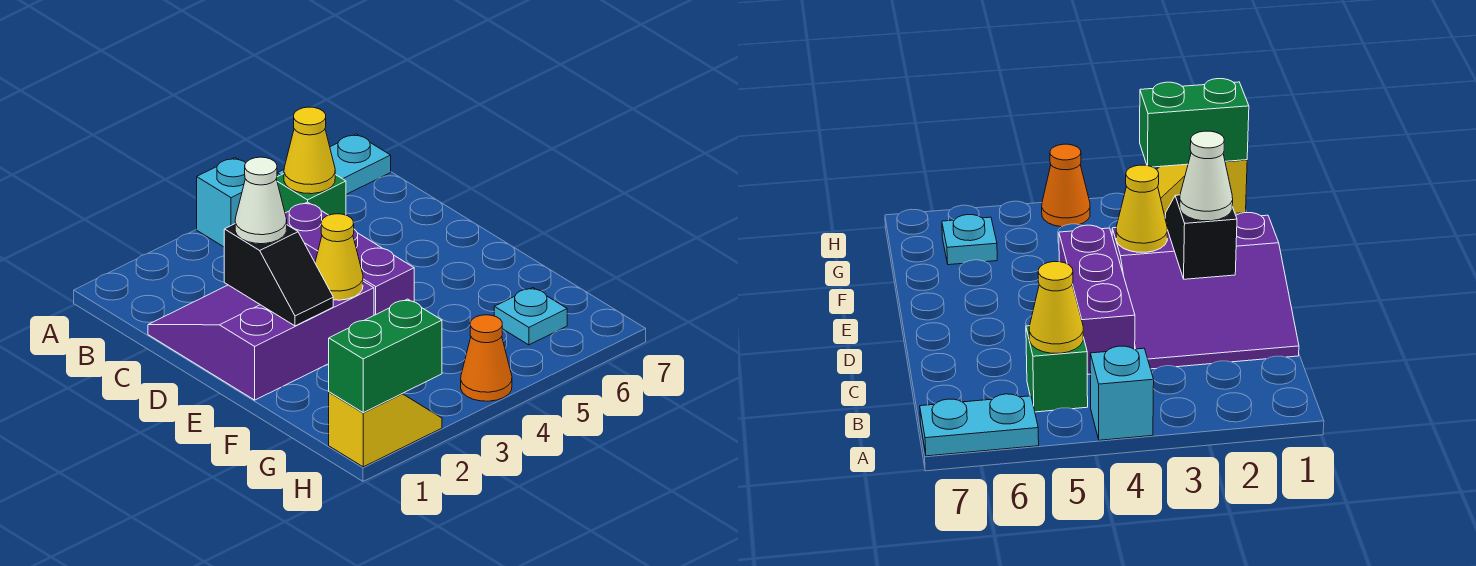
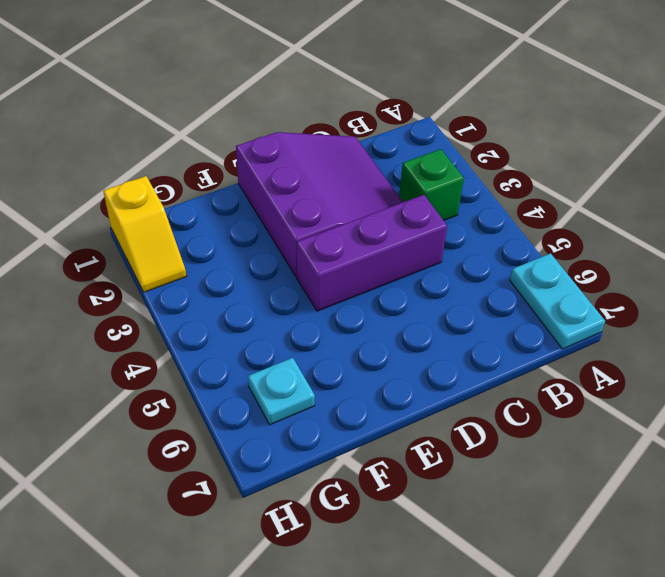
green 1x1 brick [399,149,464,220] -> green 1x1 brick moved to [276,174,346,215]
none -> cyan 1x1 brick [197,158,246,247]
none -> orange 1x1 cone [461,315,512,401]
none -> yellow 1x1 cone [284,107,335,194]

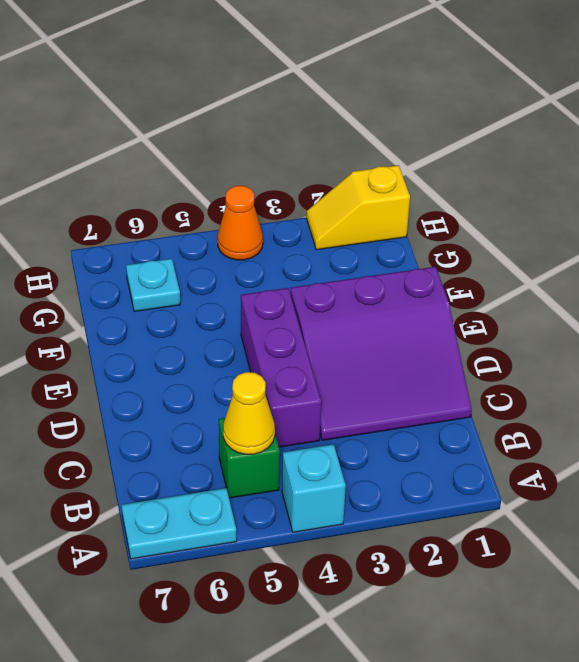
none -> black 1x2 slope [224,224,333,326]
none -> yellow 1x1 cone [315,214,363,300]
none -> green 1x2 brick [329,299,442,413]

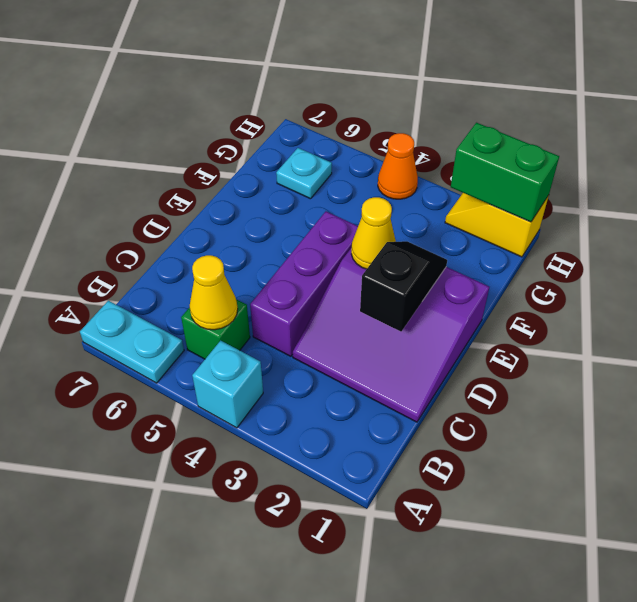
none -> white 1x1 cone [235,157,287,244]

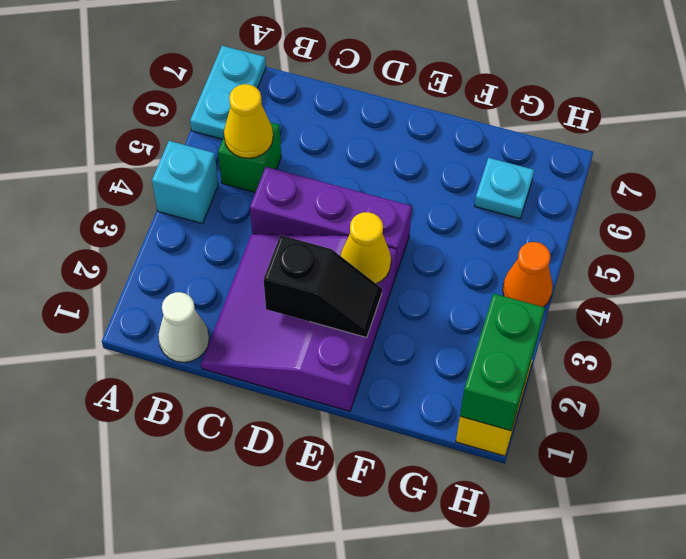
white 1x1 cone [158,292,209,362] -> white 1x1 cone moved to [235,157,287,244]

